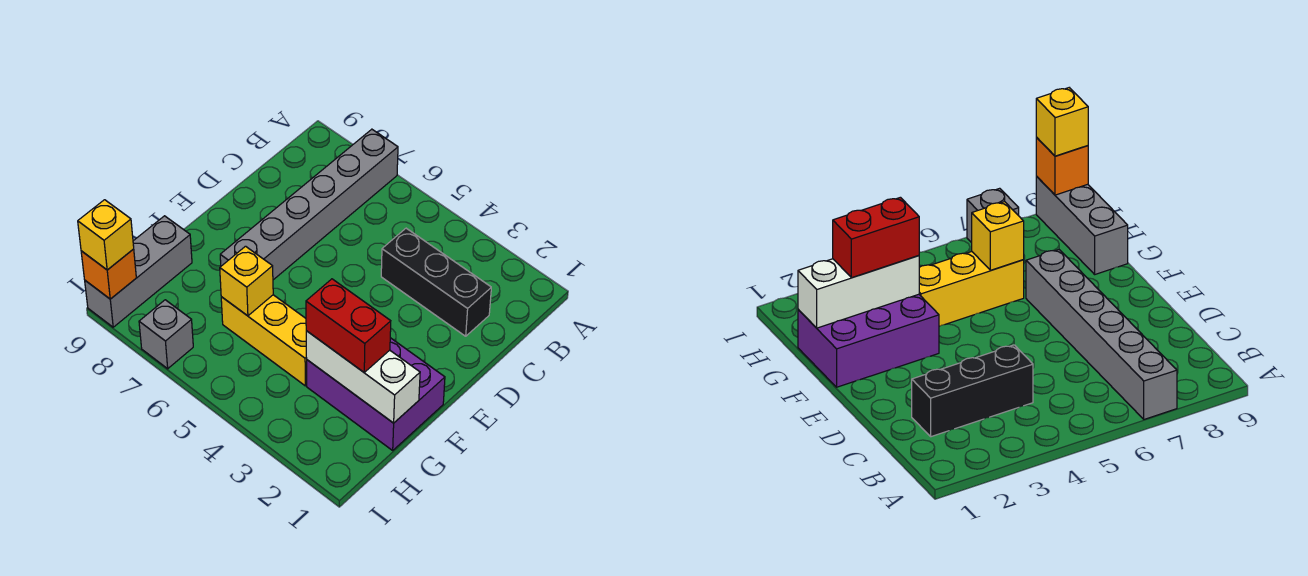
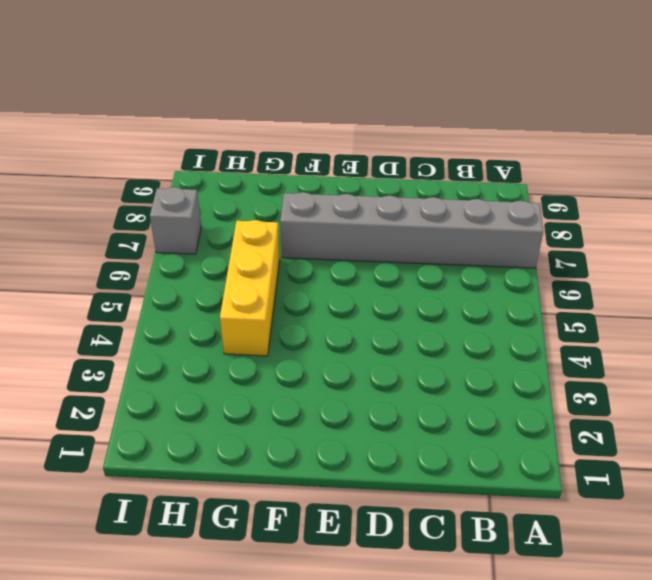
none -> black 1x3 brick [381,228,491,336]
none -> purple 2x3 brick [307,338,445,450]

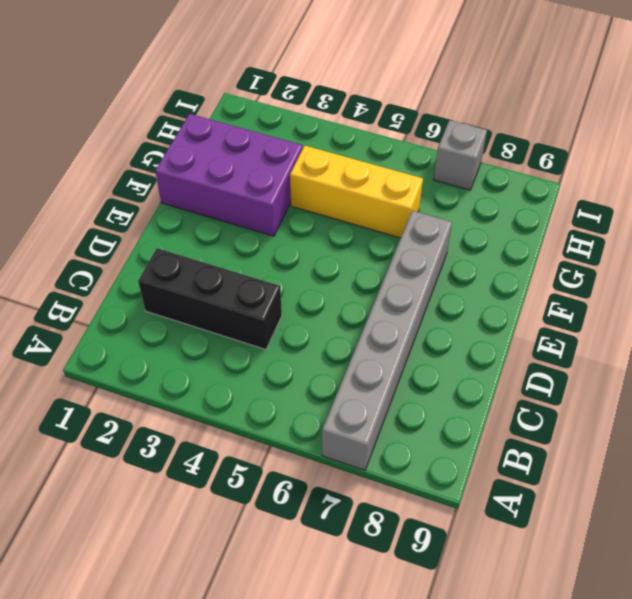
none -> grey 1x3 brick [85,216,192,327]
none -> white 1x3 brick [306,331,420,423]

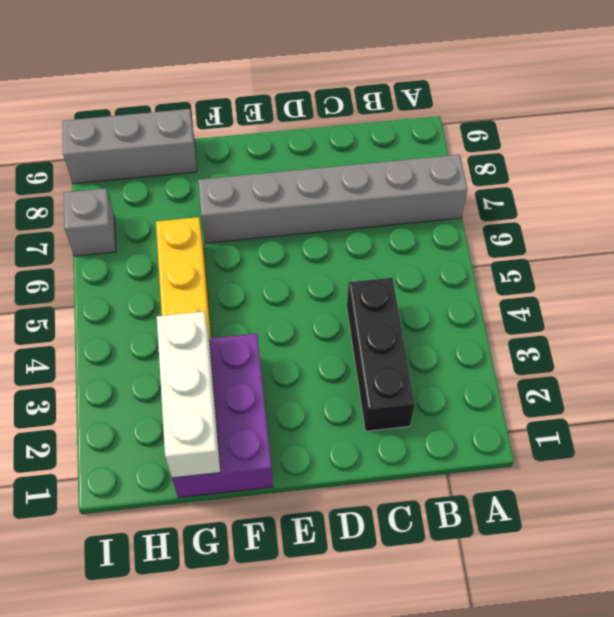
none -> yellow 1x1 brick [220,246,273,316]
none -> orange 1x1 brick [81,249,136,299]

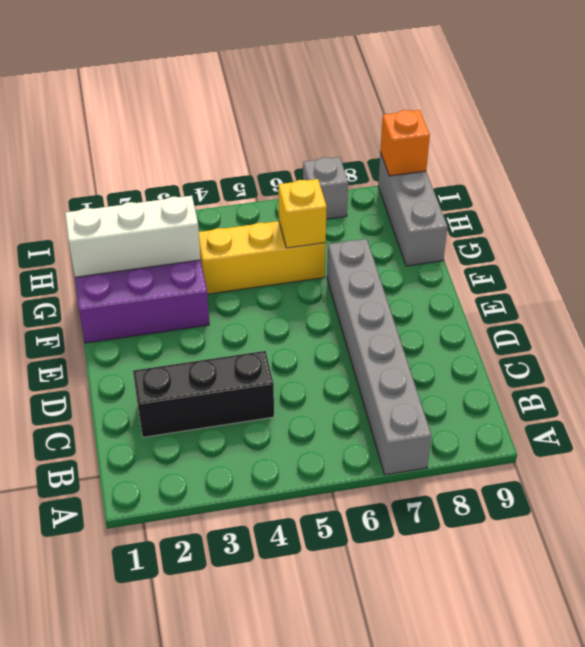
none -> red 1x2 brick [306,279,391,372]
none -> yellow 1x1 brick [78,200,134,270]

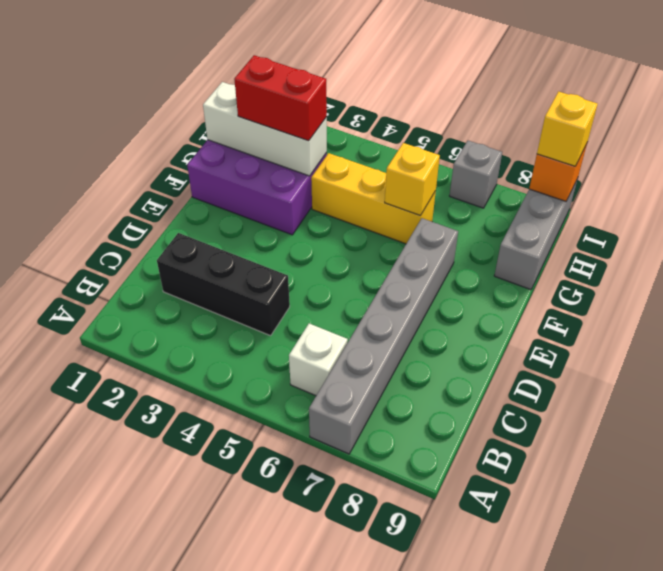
white 1x1 brick [289,324,348,396] -> none

